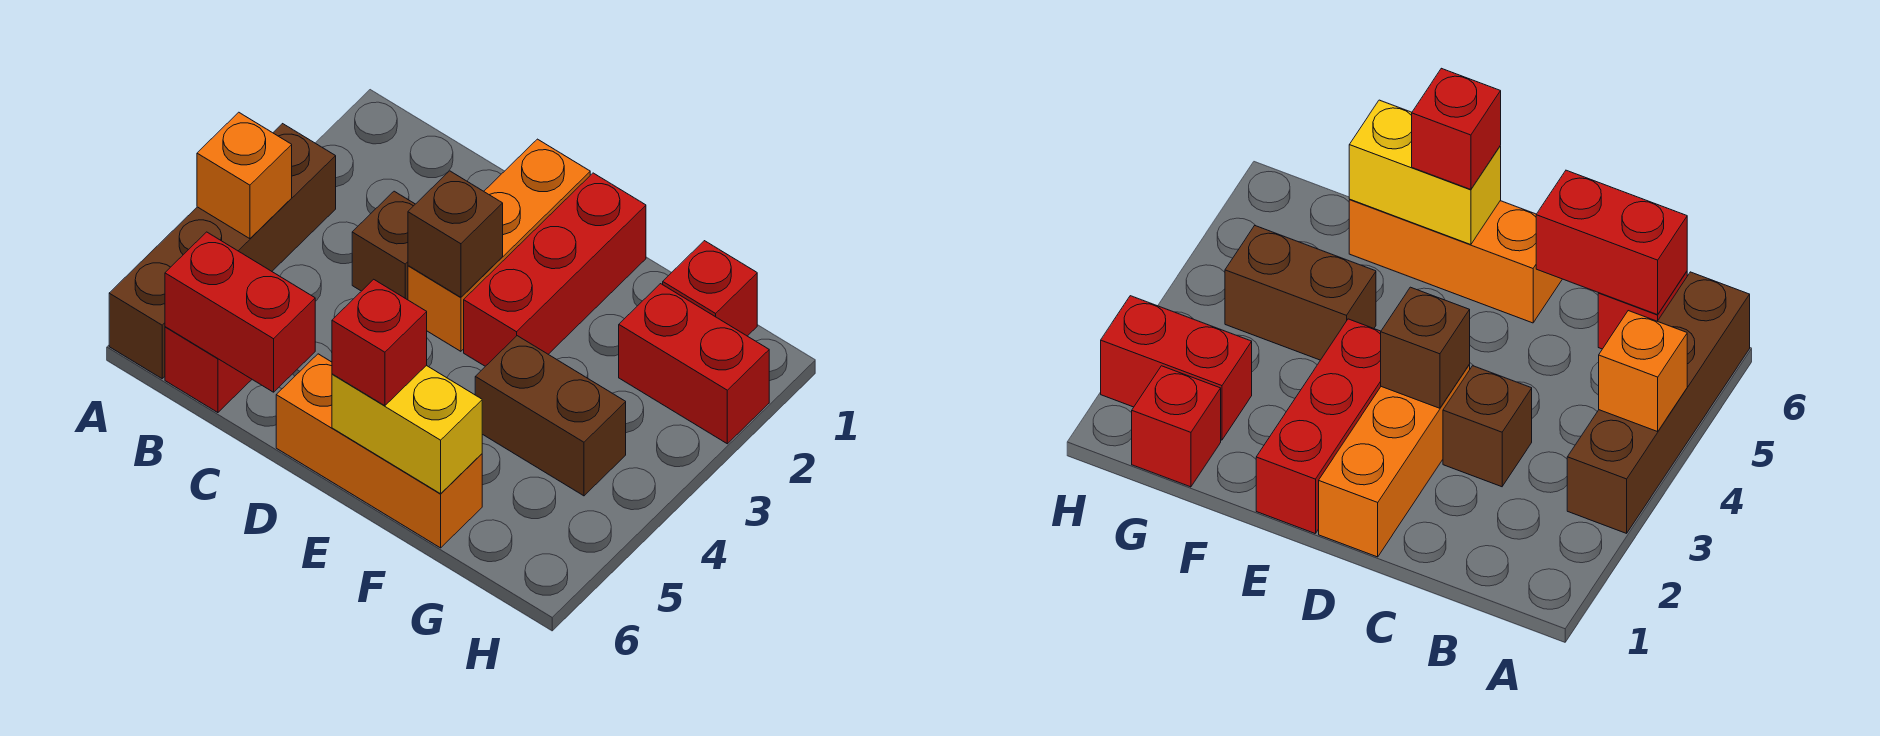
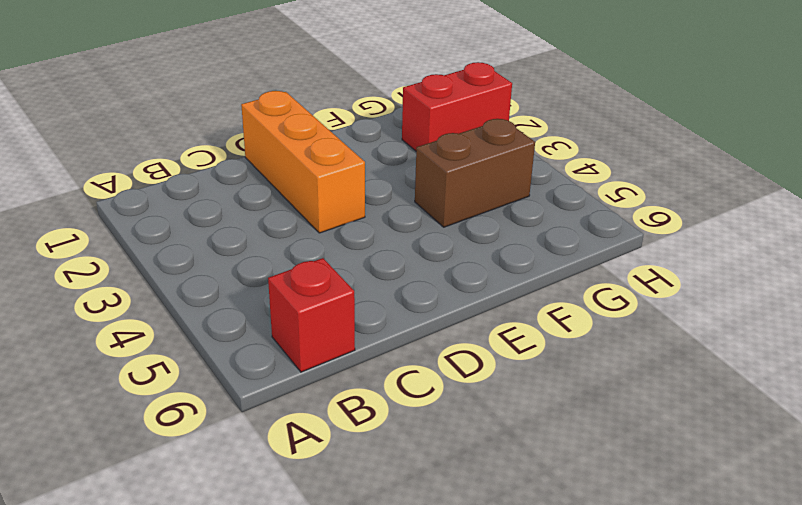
none -> brown 1x4 brick [109,124,336,379]
none -> brown 1x1 brick [352,191,415,300]
none -> orange 1x3 brick [276,354,482,548]

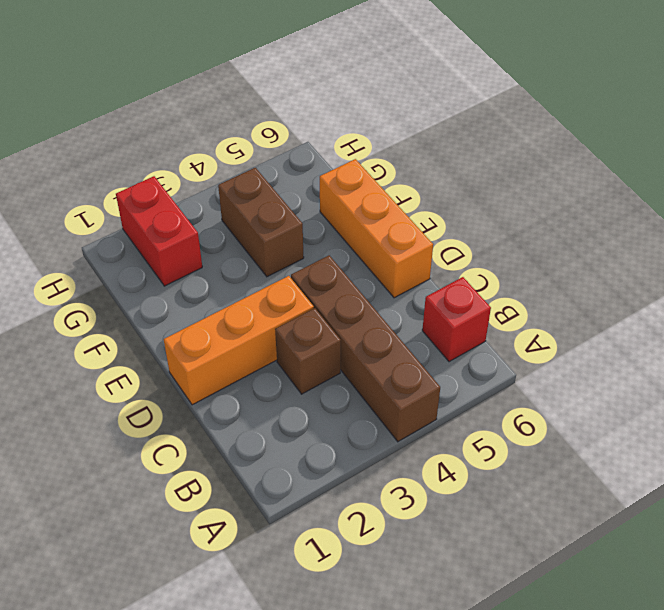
brown 1x4 brick [291,255,440,441] -> brown 1x4 brick turned to [109,124,336,379]
none -> red 1x3 brick [464,173,646,366]
none -> red 1x1 brick [663,241,757,336]
none -> orange 1x1 brick [197,112,292,239]

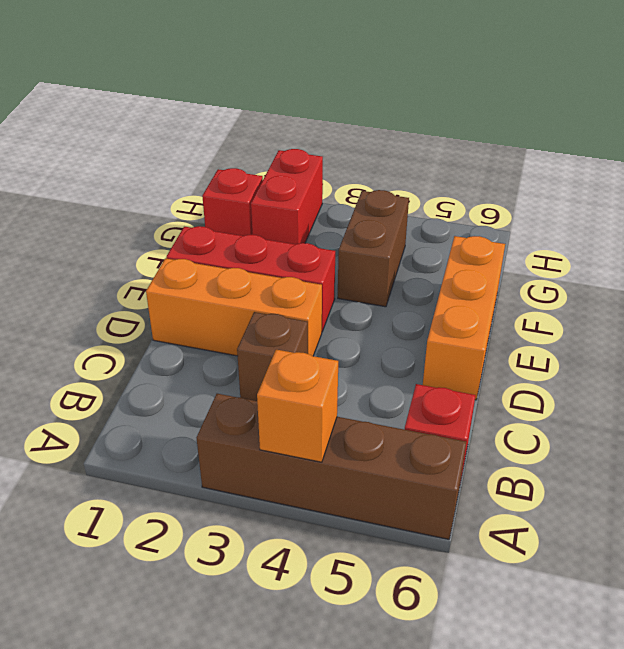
none -> red 1x2 brick [165,232,315,392]
none -> brown 1x1 brick [408,171,503,297]
none -> yellow 1x2 brick [332,365,482,494]

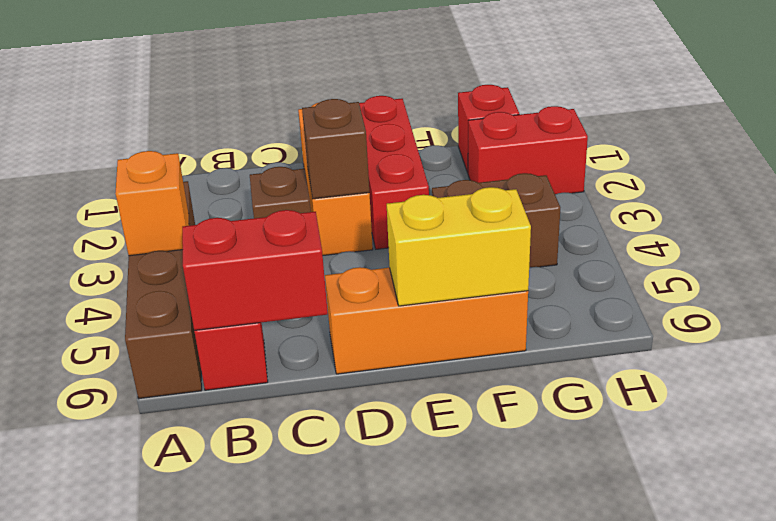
none -> red 1x1 brick [332,279,427,406]

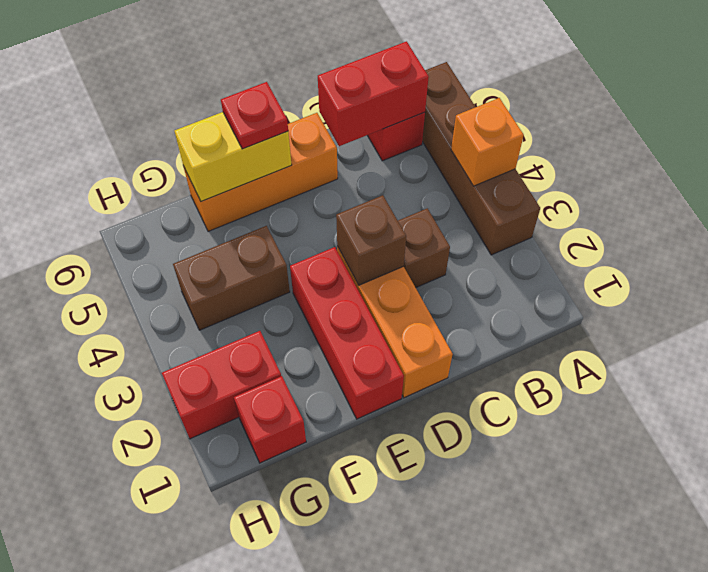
red 1x1 plate [221,82,288,149] -> red 1x1 brick [332,279,427,406]

